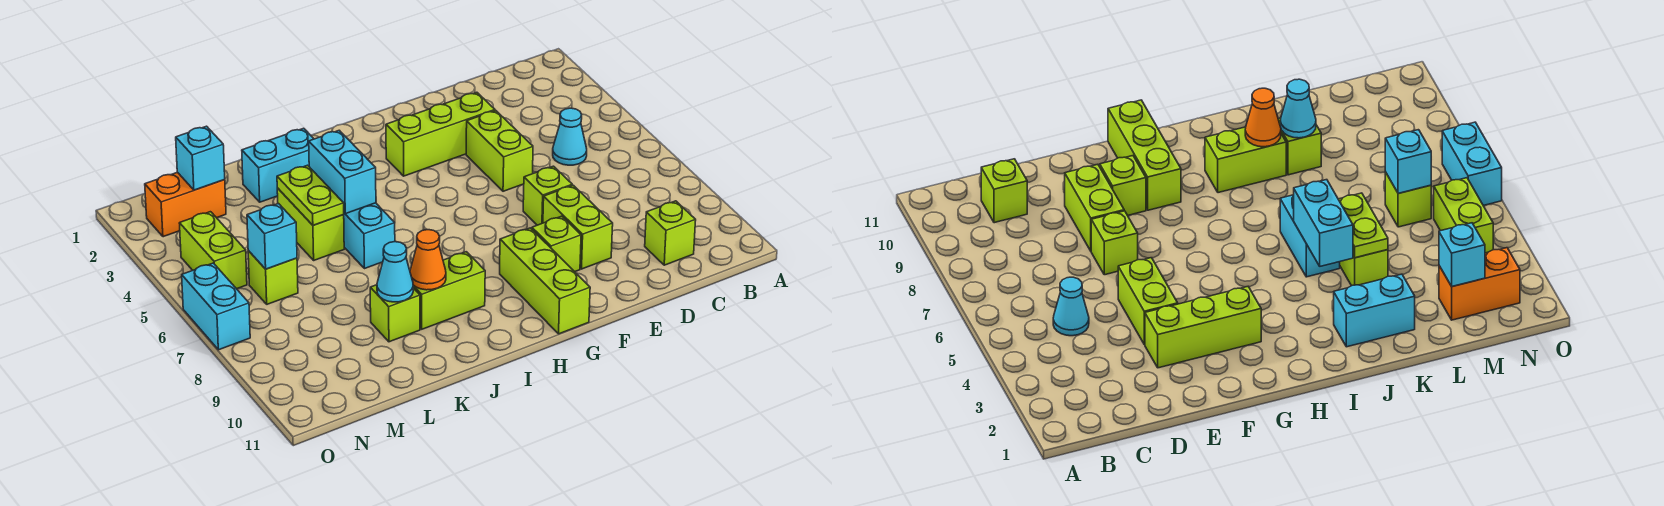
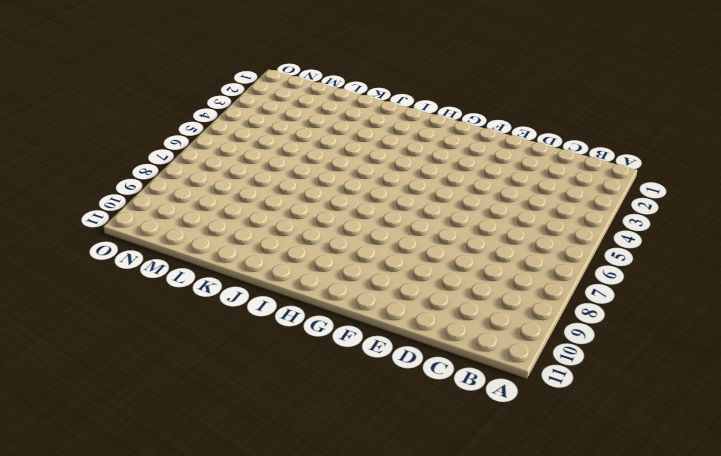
none -> cyan 1x1 cone [553,108,587,165]
none -> lime 1x1 brick [645,201,696,265]
none -> lime 1x3 brick [386,92,495,176]

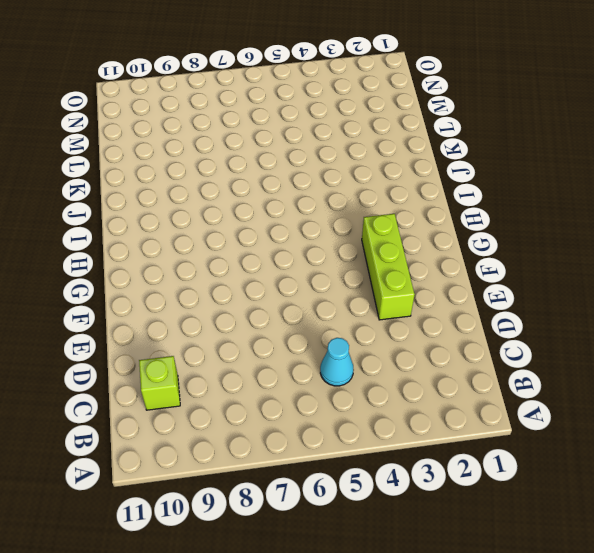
none -> lime 1x2 brick [466,110,533,191]
none -> lime 1x1 brick [523,166,572,225]
none -> lime 1x2 brick [543,185,613,269]

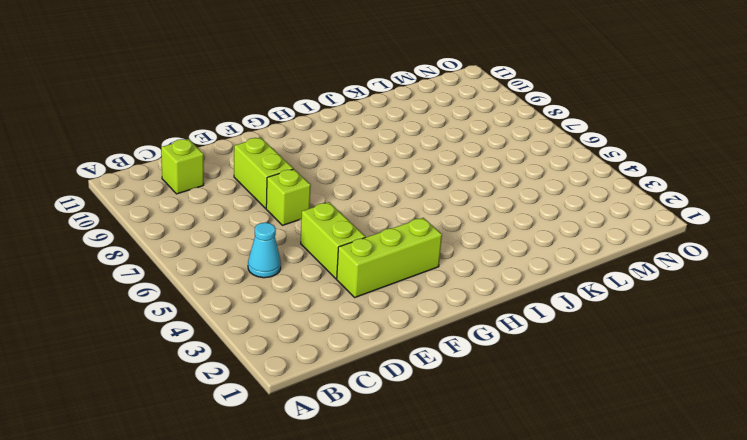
none -> lime 1x1 brick [532,216,581,272]
none -> lime 1x3 brick [500,228,590,334]
none -> lime 1x2 brick [413,252,485,329]

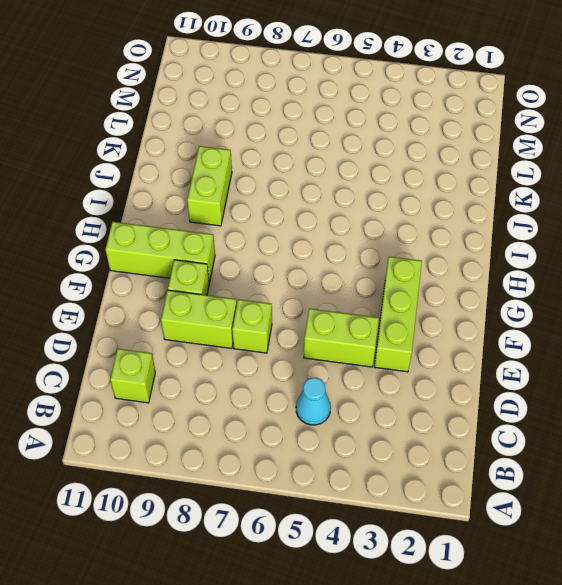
none -> cyan 1x2 brick [242,128,314,202]
none -> cyan 1x2 brick [343,203,395,269]
none -> lime 1x2 brick [277,188,344,260]

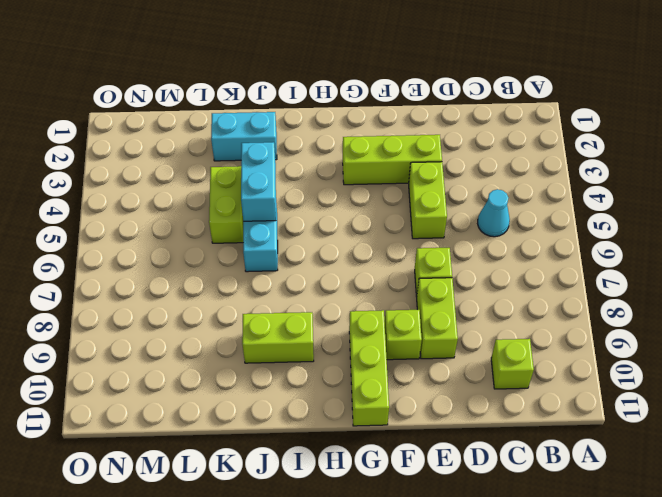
none -> lime 1x1 brick [370,285,420,342]
none -> orange 1x2 brick [145,172,226,237]
none -> lime 1x1 brick [248,251,298,304]

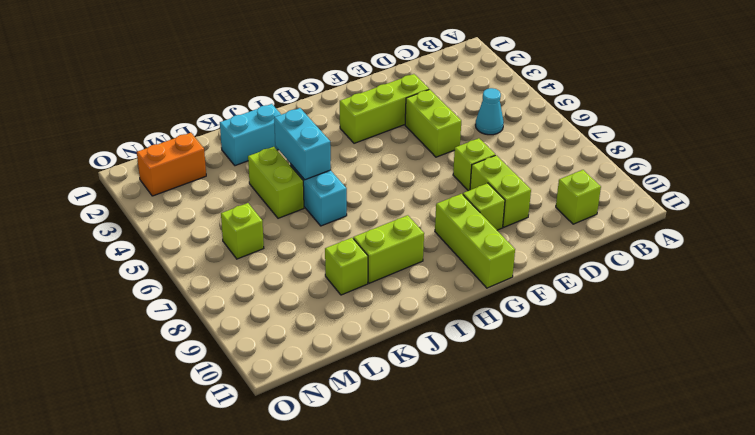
none -> lime 1x2 brick [179,212,247,289]
none -> cyan 1x2 brick [182,263,250,350]
none -> orange 1x1 cone [410,230,446,290]

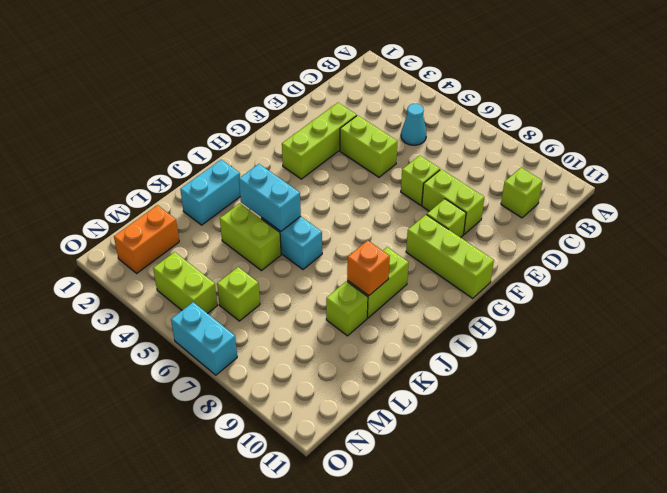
orange 1x1 brick [347,240,390,296] -> orange 1x1 cone [410,230,446,290]
none -> lime 1x2 plate [277,165,344,225]
none -> cyan 1x1 cone [377,242,413,302]
none -> cyan 1x1 brick [176,126,225,190]

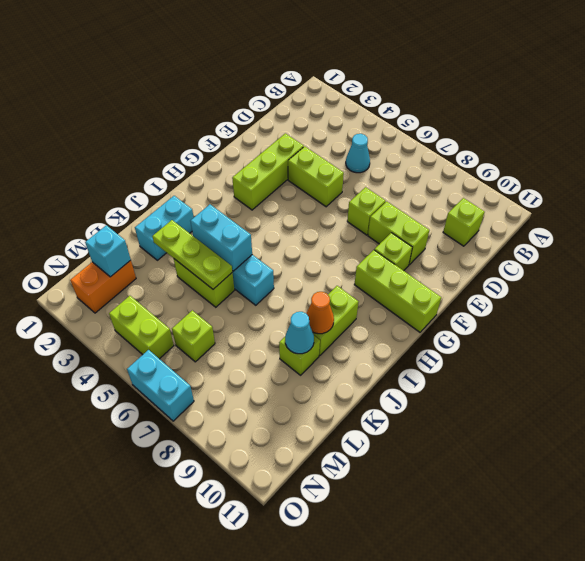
lime 1x3 plate [152,220,232,289] -> lime 1x2 plate [277,165,344,225]
none -> cyan 1x1 brick [247,204,297,269]

